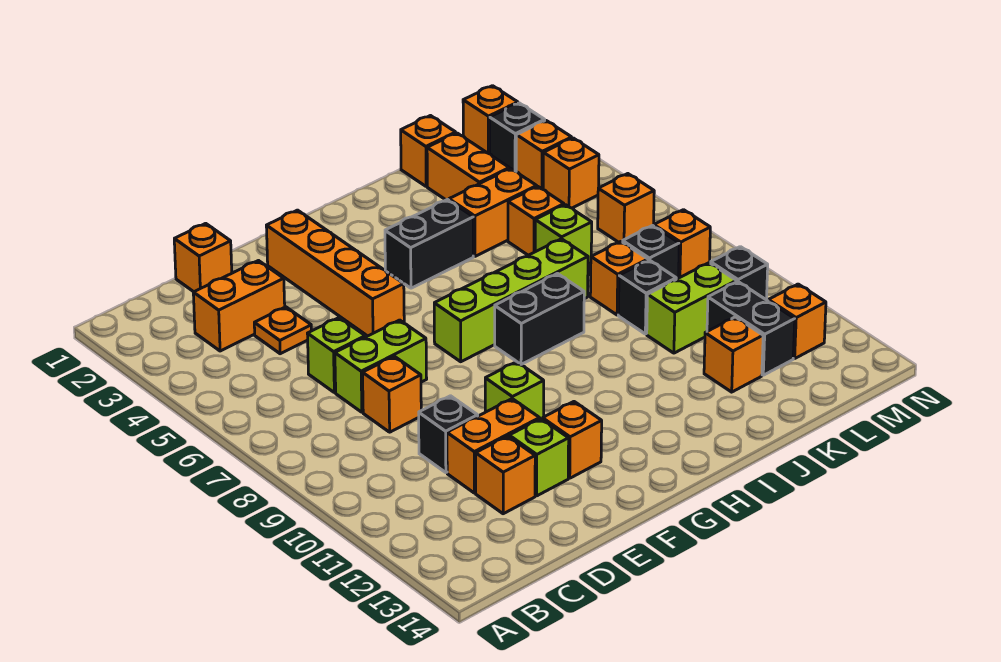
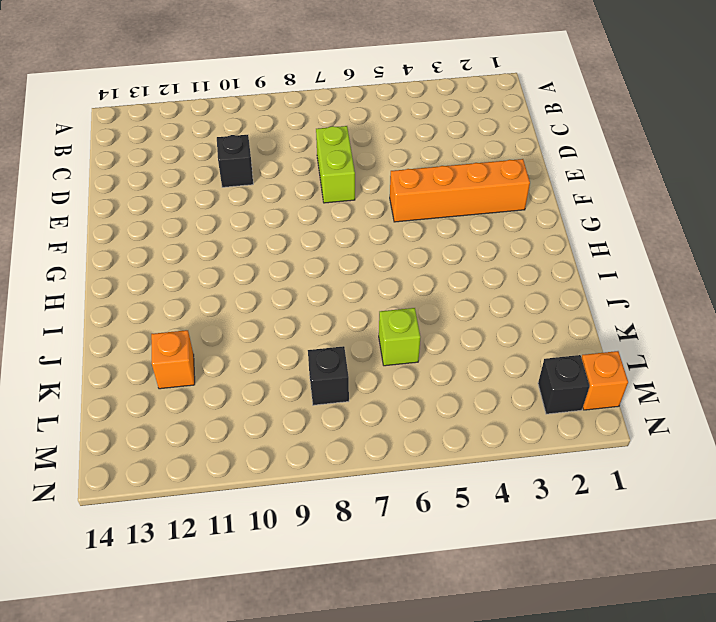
none -> orange 1x2 brick [193,261,285,351]
none -> orange 1x1 brick [174,223,232,292]
none -> orange 1x1 plate [254,307,312,354]
none -> lime 1x1 brick [307,318,365,393]

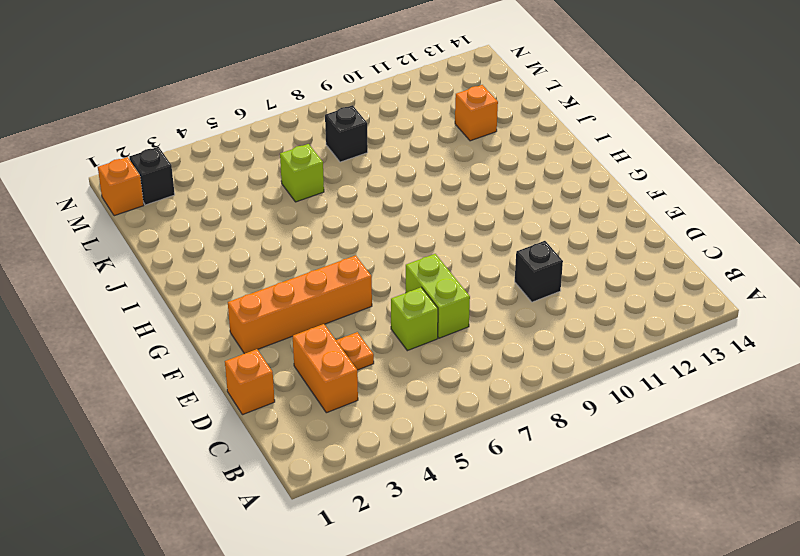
none -> orange 1x1 brick [363,356,421,432]
none -> orange 1x2 brick [447,399,540,493]
none -> orange 1x1 brick [476,436,535,514]
none -> lime 1x1 brick [509,419,569,496]

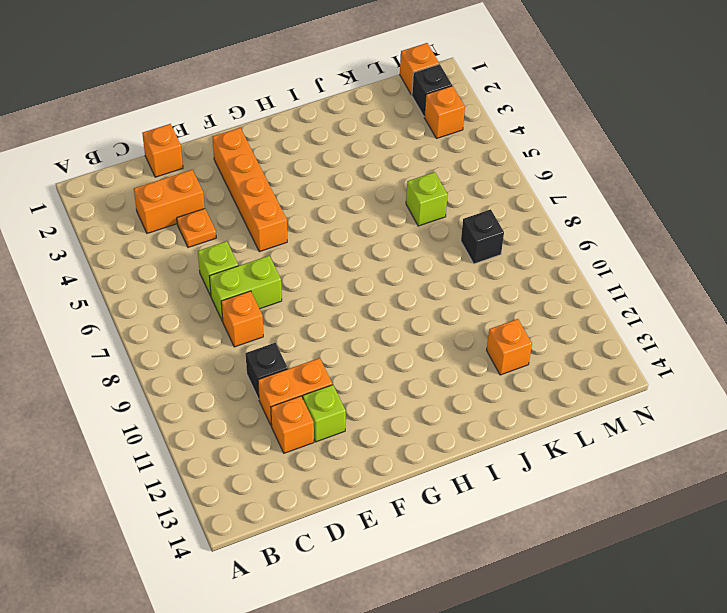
none -> lime 1x1 brick [485,362,544,420]
none -> orange 1x1 brick [543,402,602,478]
none -> lime 1x4 brick [434,239,588,362]
none -> black 1x2 brick [385,200,473,288]

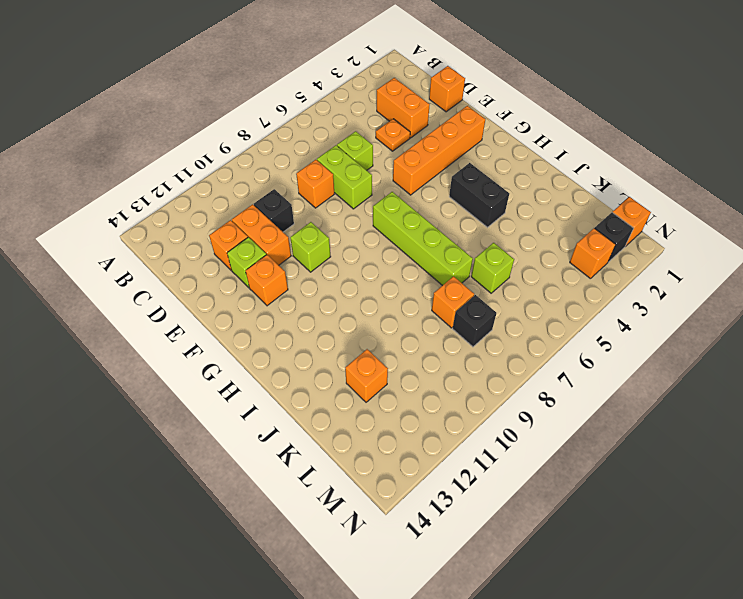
none -> black 1x2 brick [495,274,584,364]
none -> orange 1x2 brick [449,169,537,256]
none -> orange 1x1 brick [401,116,456,186]
none -> orange 1x2 brick [427,133,509,200]

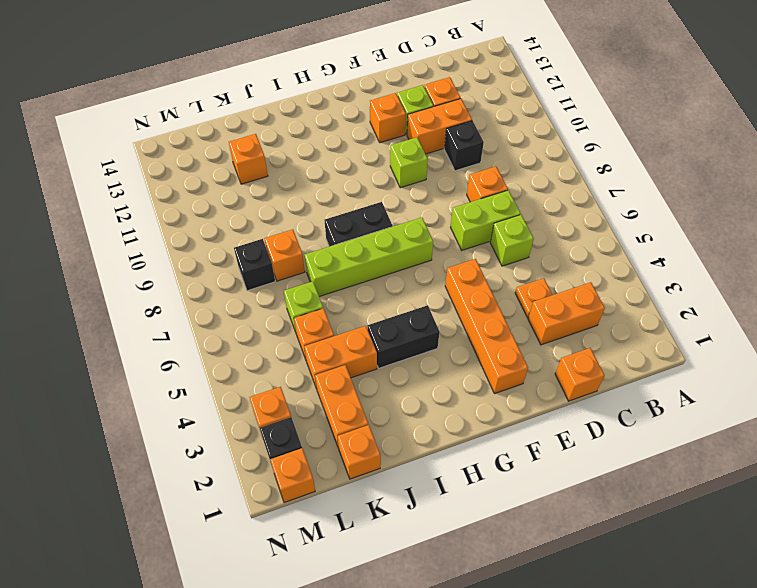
none -> black 1x1 brick [618,260,676,334]
none -> lime 1x2 brick [647,263,736,353]
none -> black 1x2 brick [707,282,795,375]
none -> orange 1x1 brick [543,138,599,208]

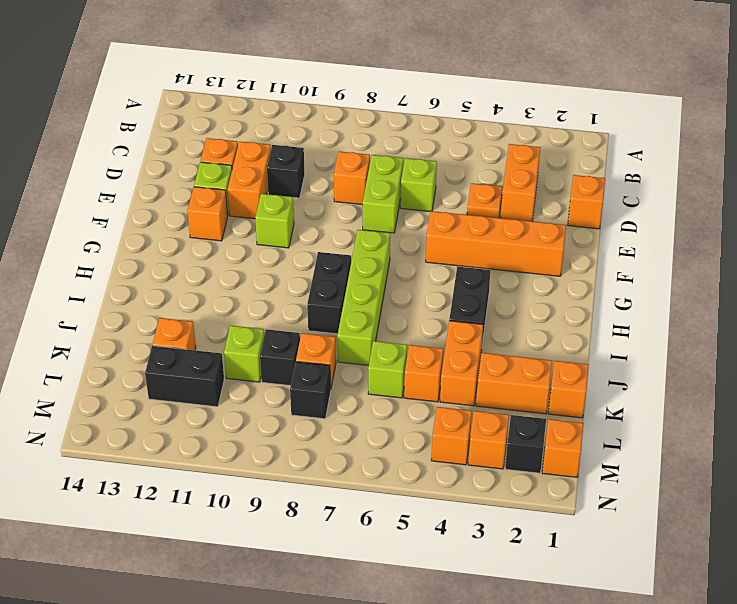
lime 1x1 brick [224,326,264,382] -> lime 1x2 brick [647,263,736,353]
none -> orange 1x1 brick [598,174,654,242]
none -> orange 1x1 brick [654,210,710,278]
none -> black 1x1 brick [711,247,768,300]
none -> orange 1x1 brick [768,284,826,358]

